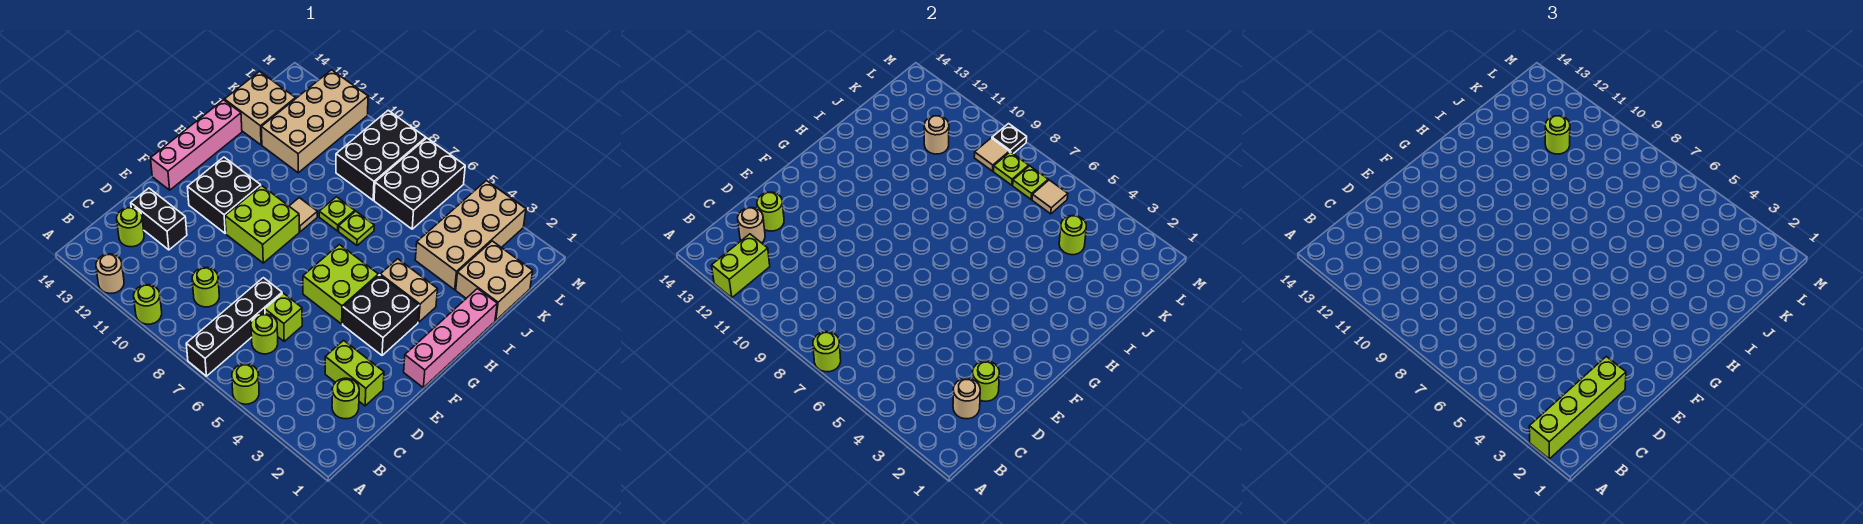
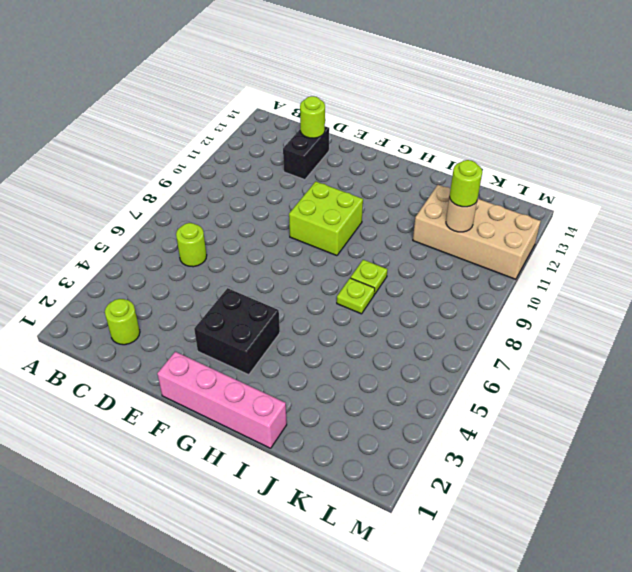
none -> lime 1x1 round brick [232,364,259,404]
none -> black 1x4 brick [186,278,282,376]
none -> lime 1x1 round brick [134,285,162,324]
none -> tan 1x1 round brick [96,254,124,293]

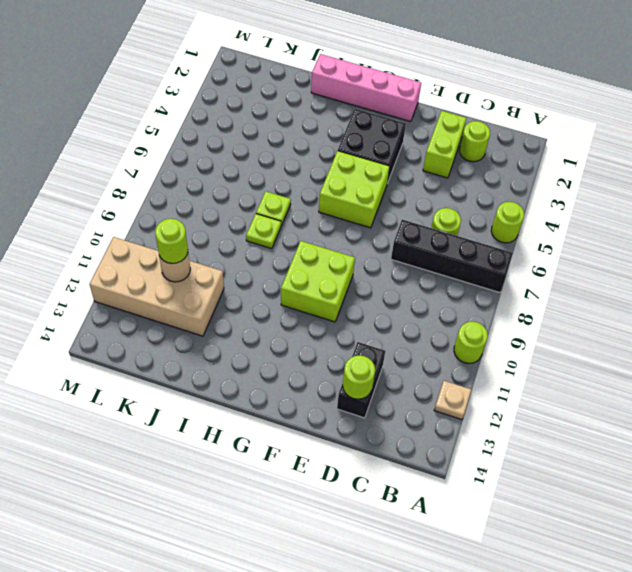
tan 1x1 plate [434,381,471,420] -> tan 1x1 round brick [96,254,124,293]
none -> lime 1x1 round brick [192,267,219,307]
none -> lime 1x1 round brick [117,208,144,247]
none -> lime 1x1 brick [265,293,302,341]
none -> black 2x2 brick [188,157,261,233]

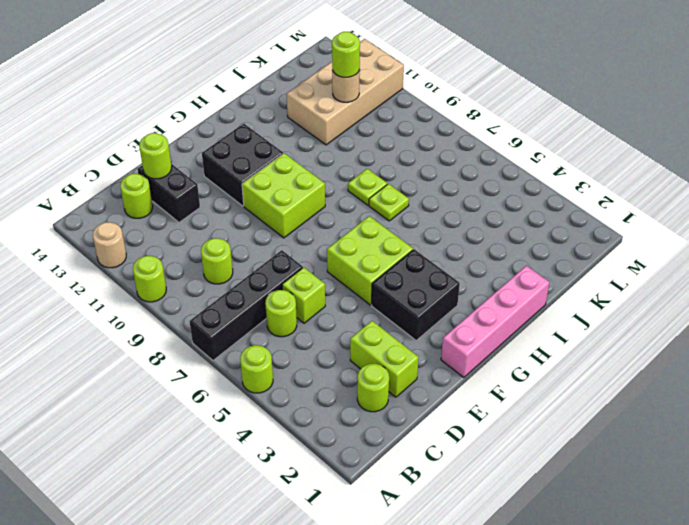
none -> pink 1x4 brick [151,100,242,190]
none -> tan 1x2 brick [380,259,438,322]
none -> tan 1x1 tile [289,198,317,232]
none -> tan 2x2 brick [456,241,533,320]

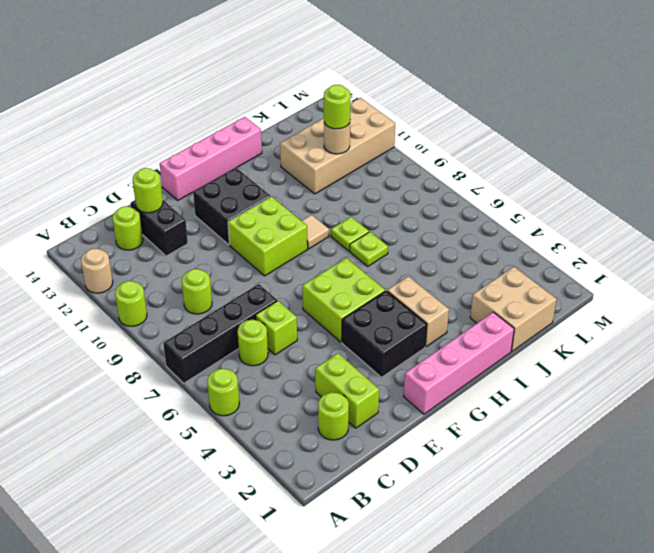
none -> tan 2x4 brick [415,181,526,290]
none -> tan 2x2 brick [224,72,296,145]
none -> black 2x3 brick [374,138,465,229]
none -> black 2x3 brick [336,110,426,200]

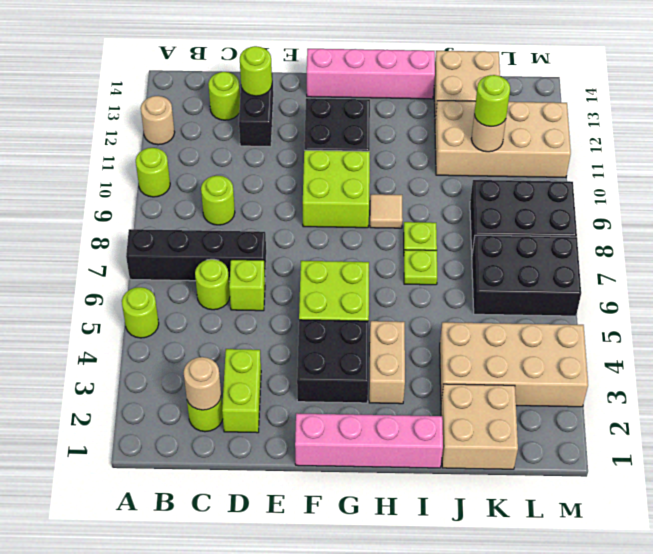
none -> lime 1x1 round brick [813,332,841,372]
none -> lime 1x2 brick [712,234,770,298]
none -> tan 1x1 round brick [738,208,765,243]
none -> lime 1x1 round brick [972,361,999,401]

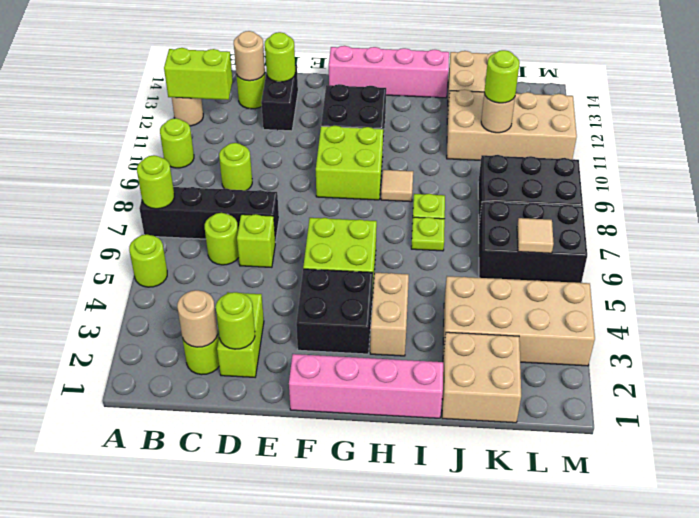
none -> lime 1x1 round brick [1059,215,1086,255]
none -> lime 1x1 plate [1013,166,1048,199]
none -> lime 1x1 plate [994,152,1029,185]
none -> tan 1x1 tile [974,138,1009,171]

